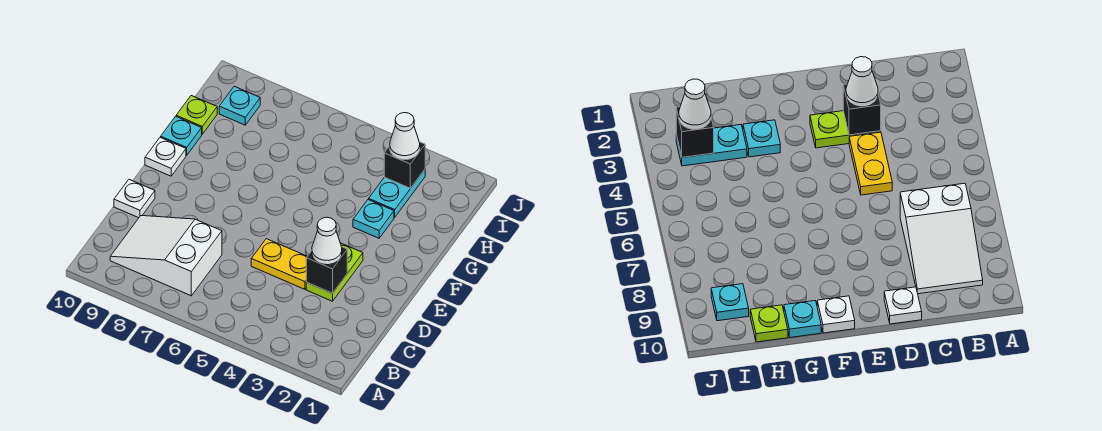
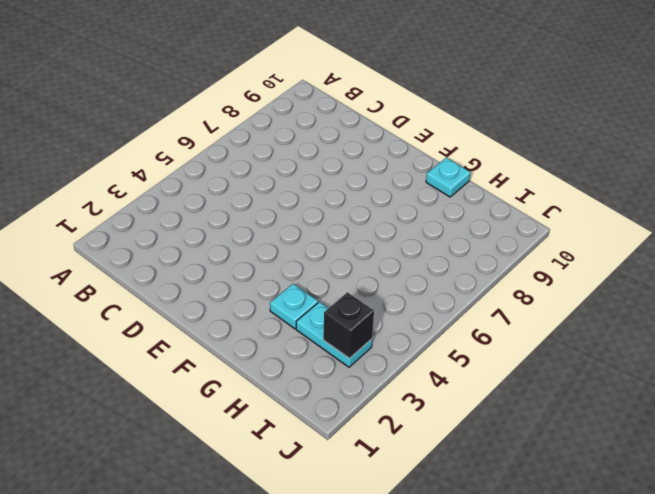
none -> white 2x3 slope [110,216,222,296]
none -> lime 1x2 plate [306,243,363,301]
none -> yellow 1x2 plate [251,239,307,289]

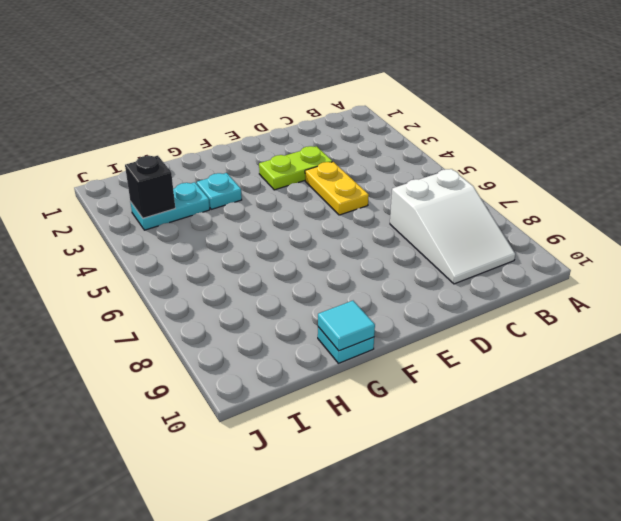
cyan 1x1 tile [318,301,375,351] -> none
none -> white 1x1 plate [114,180,155,218]
none -> white 1x1 plate [145,137,186,176]
none -> lime 1x1 plate [176,96,217,134]

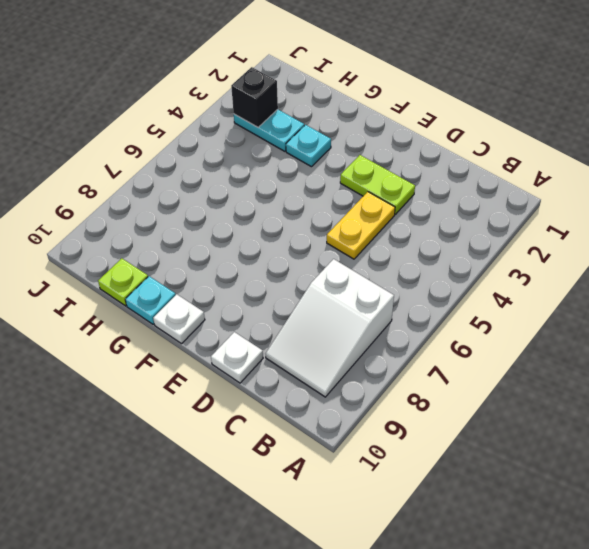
none -> cyan 1x1 plate [219,86,260,125]
none -> black 1x1 brick [306,247,347,293]
none -> white 1x1 cone [312,217,342,265]

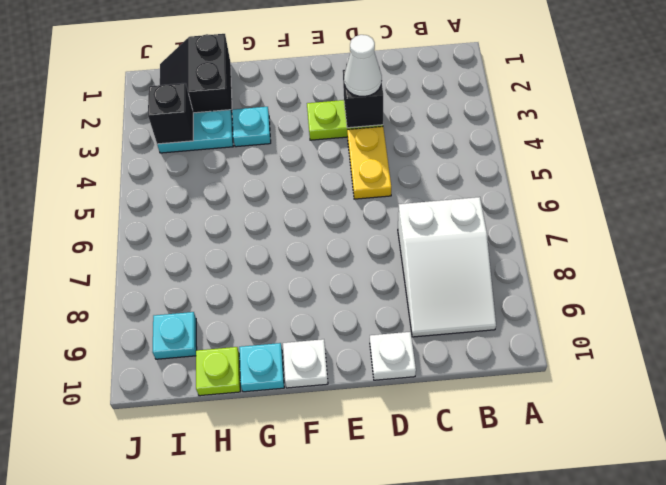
black 2x2 slope [160,34,232,114] -> none
none -> white 1x1 cone [390,113,420,160]

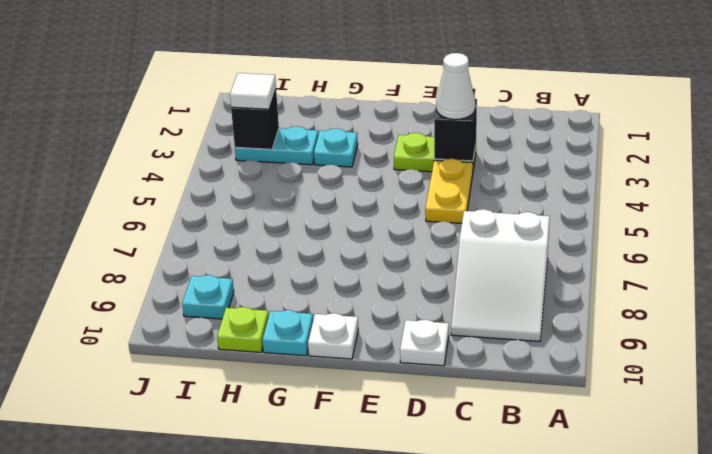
white 1x1 tile [230,73,276,109] -> white 1x1 cone [390,113,420,160]

